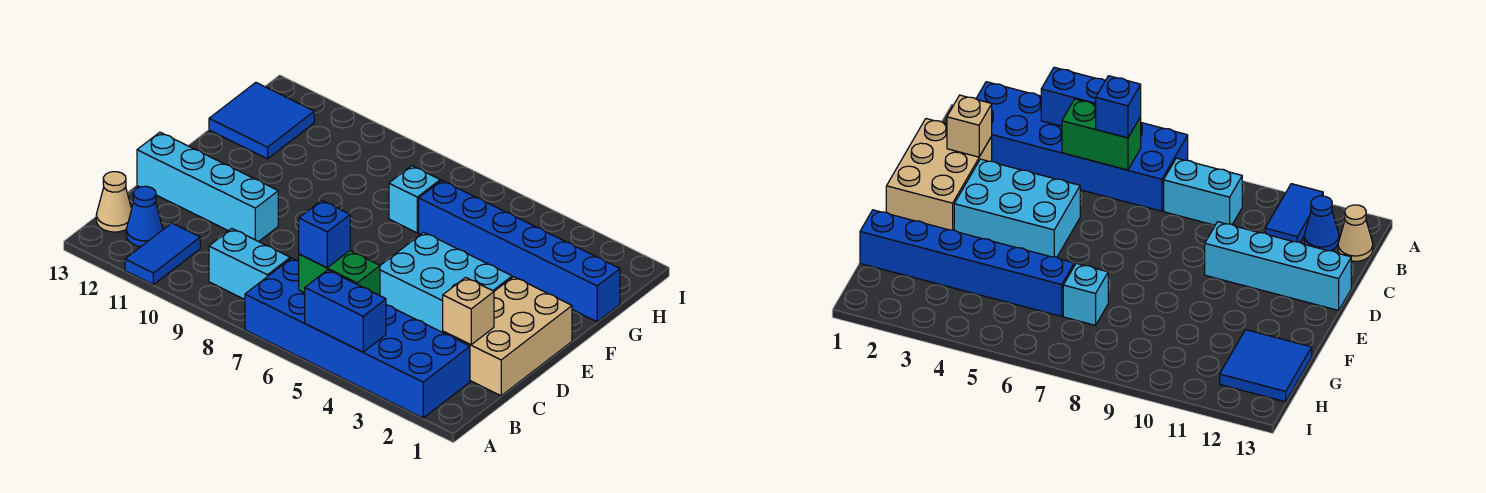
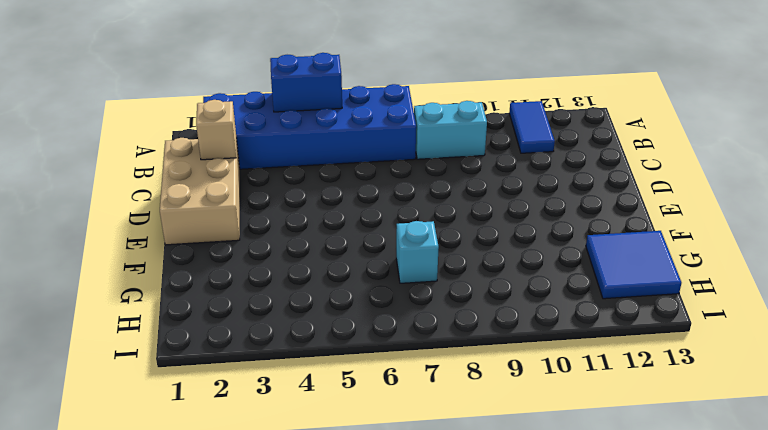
none -> blue 1x1 cone [126,186,163,247]
none -> tan 1x1 cone [96,172,132,232]
none -> cyan 2x3 brick [380,232,512,332]

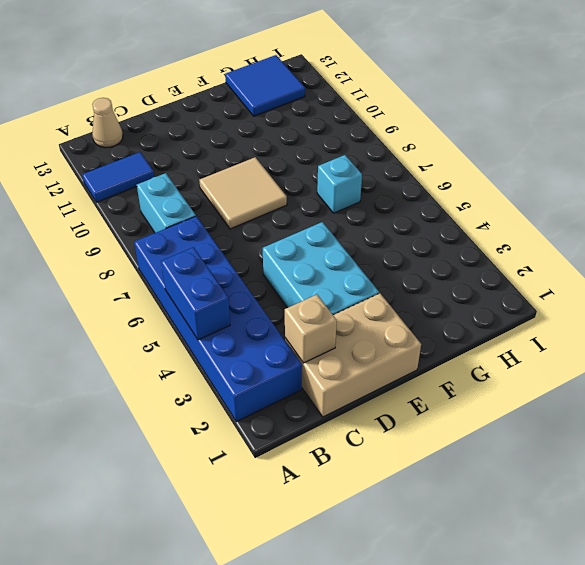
tan 2x2 tile [199,157,287,229] -> none
none -> blue 1x1 cone [126,186,163,247]
none -> cyan 1x4 brick [137,132,278,242]
none -> blue 1x6 brick [419,180,620,322]

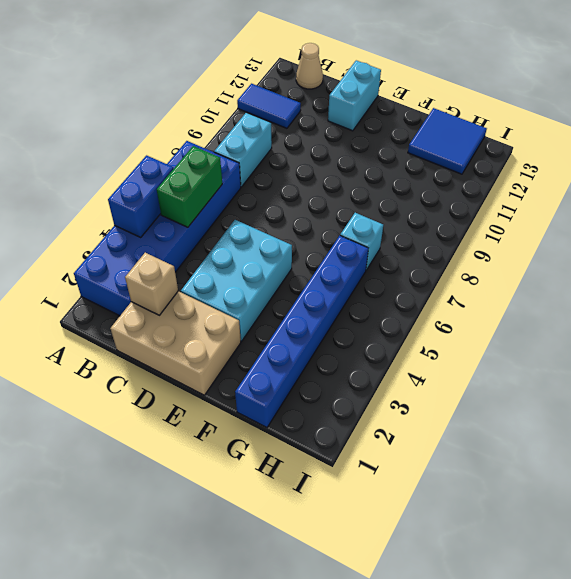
cyan 1x2 brick [328,60,381,131] -> cyan 1x4 brick [137,132,278,242]
none -> blue 1x1 cone [126,186,163,247]
none -> blue 1x1 brick [299,200,350,268]

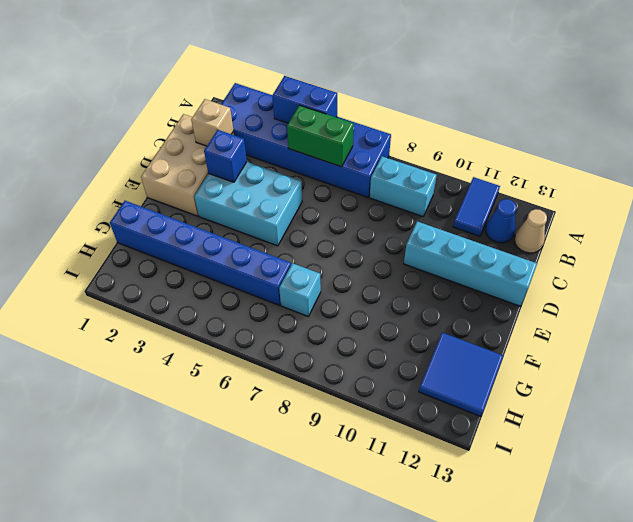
blue 1x1 brick [204,130,247,182] -> blue 1x1 brick moved to [299,200,350,268]

